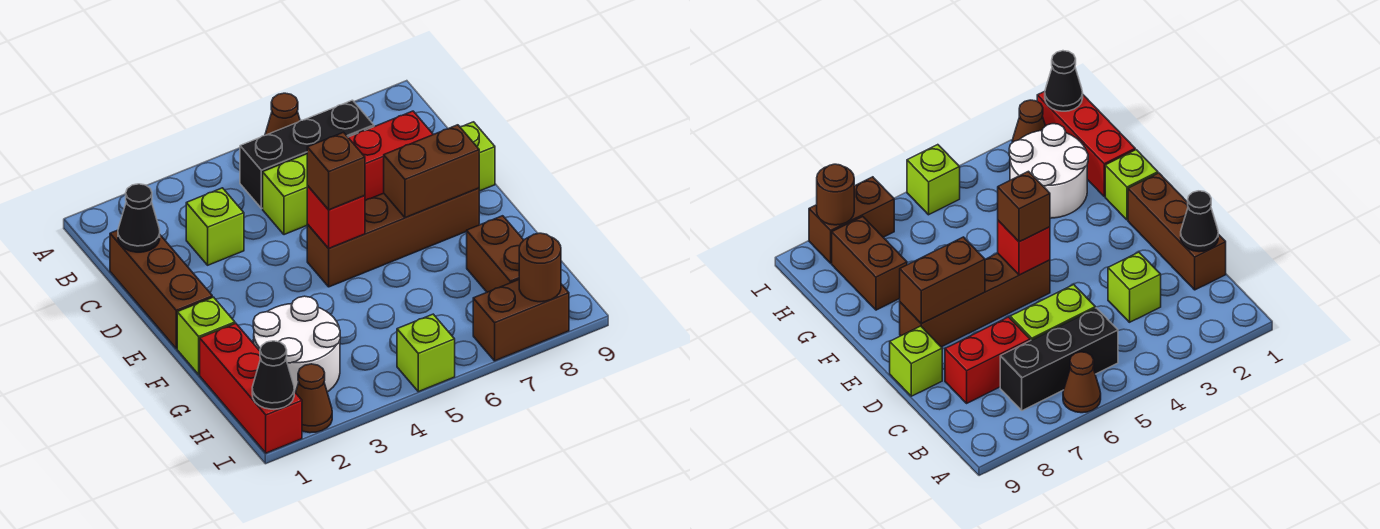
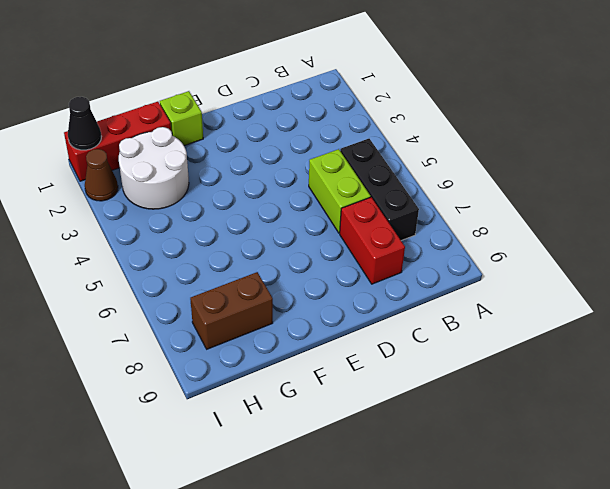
none -> brown 1x1 cone [265,93,300,135]
none -> brown 1x3 brick [110,230,212,348]
none -> lime 1x1 brick [186,188,244,265]

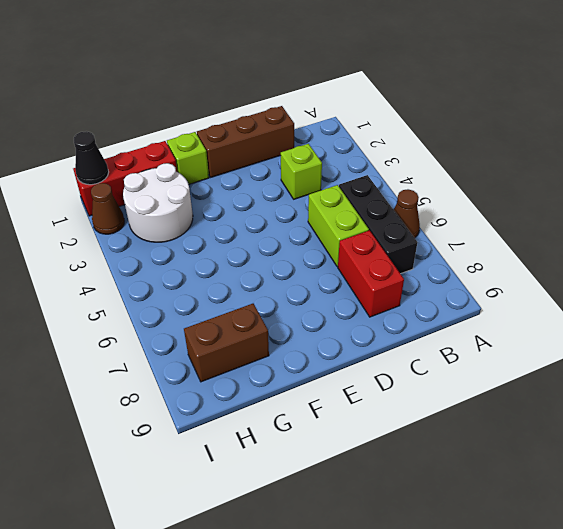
none -> lime 1x1 brick [460,122,495,191]
none -> brown 1x4 brick [307,188,479,287]
none -> lime 1x1 brick [397,314,455,392]

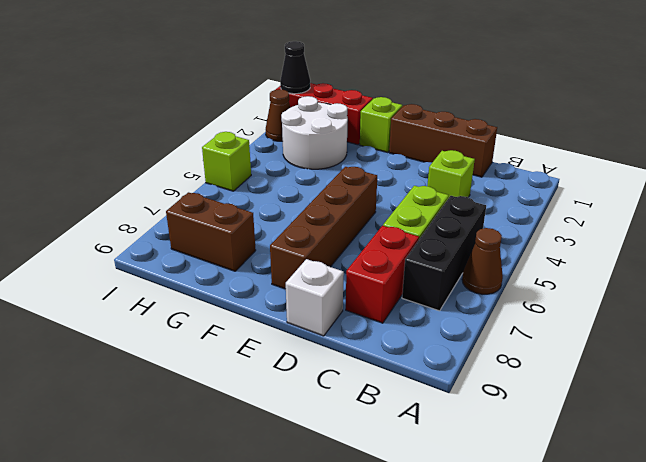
white 1x1 brick [286,259,344,336] -> lime 1x1 brick [460,122,495,191]
none -> brown 1x2 brick [473,280,569,361]
none -> black 1x1 cone [118,184,160,252]
none -> red 1x1 brick [307,186,365,248]

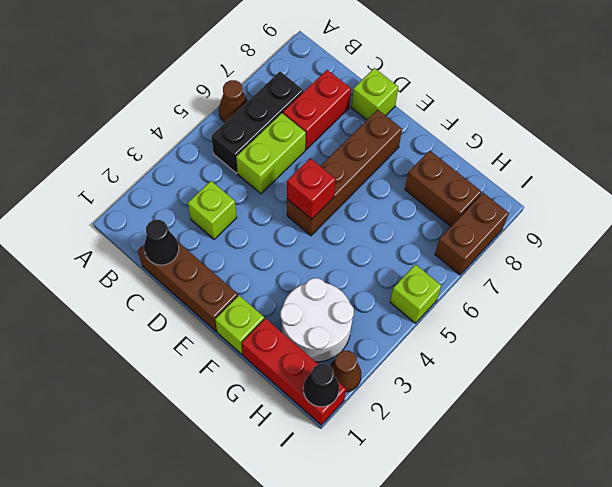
none -> brown 1x2 brick [384,125,479,218]
none -> brown 1x1 round brick [519,233,561,302]
none -> brown 1x1 brick [307,132,365,210]

